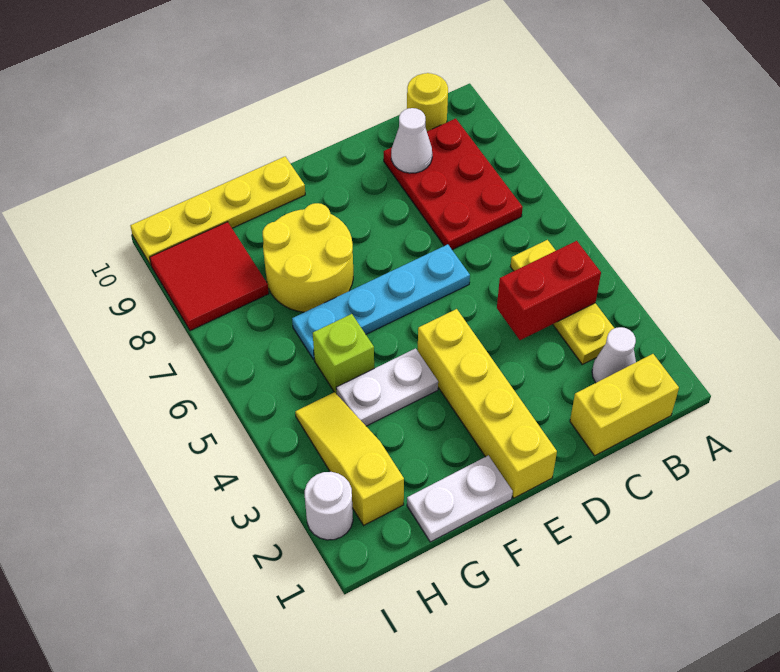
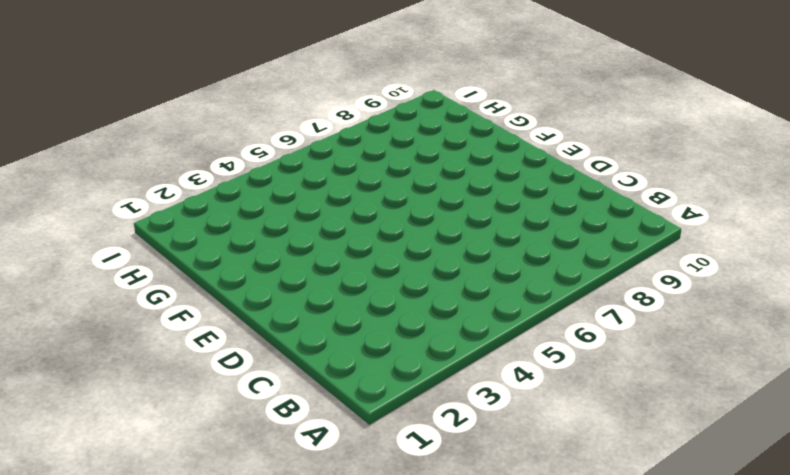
none -> yellow 1x2 brick [570,354,679,456]
none -> white 1x1 cone [592,327,636,383]
none -> yellow 1x3 plate [510,240,614,364]

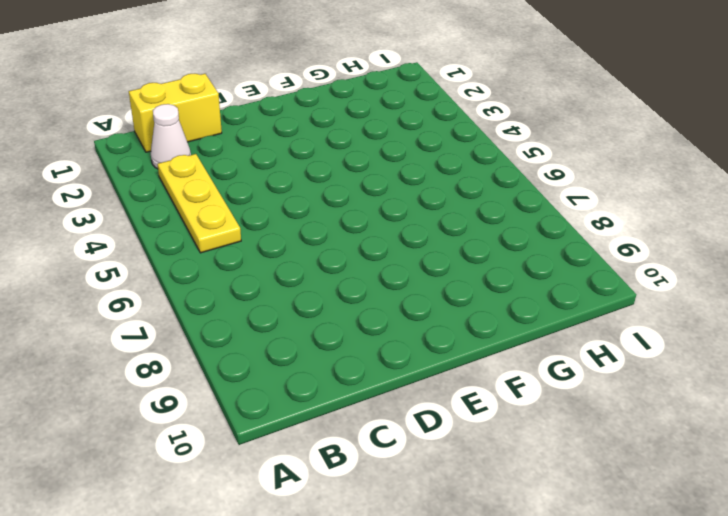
none -> red 2x3 plate [384,119,523,250]
none -> yellow 1x1 round brick [407,73,448,131]
none -> cyan 1x4 plate [292,244,470,359]

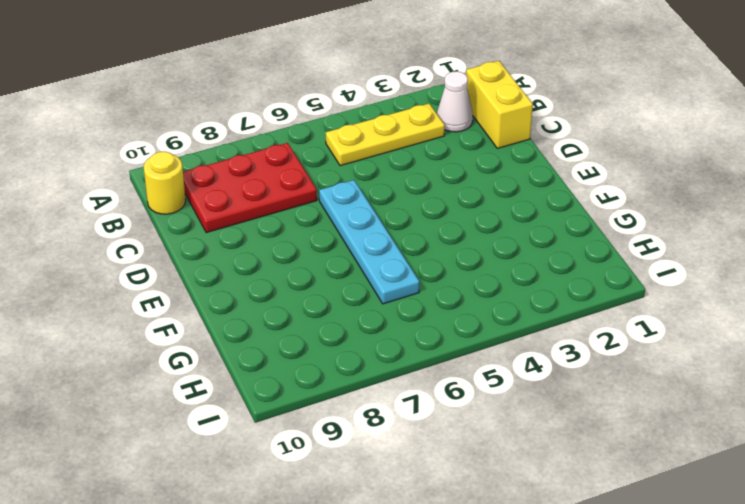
none -> yellow 1x4 brick [418,309,557,498]
none -> white 1x2 plate [407,455,513,542]
none -> white 1x2 plate [336,348,438,426]

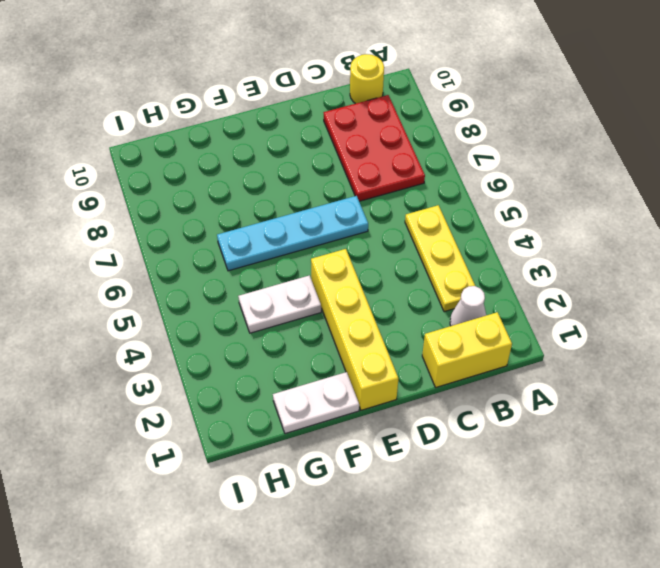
none -> yellow 2x2 round brick [263,203,353,312]
none -> yellow 1x4 plate [130,157,305,265]
none -> lime 1x1 brick [313,314,374,394]

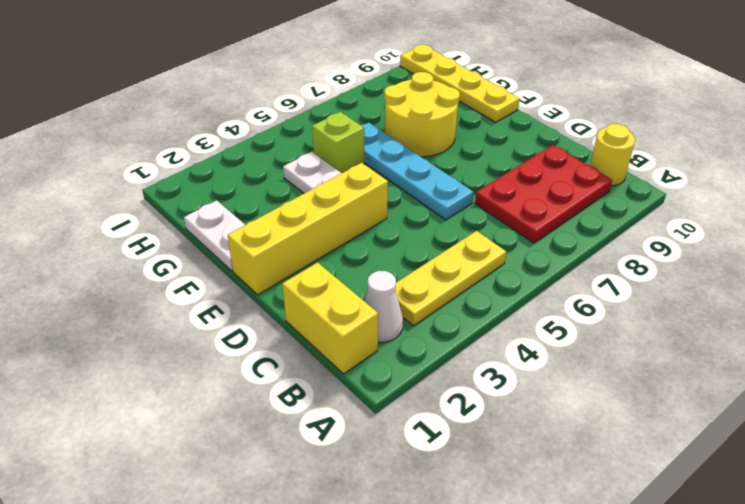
none -> yellow 1x3 slope [295,392,404,525]
none -> red 2x2 tile [150,222,269,331]
none -> white 1x1 round brick [305,472,353,540]

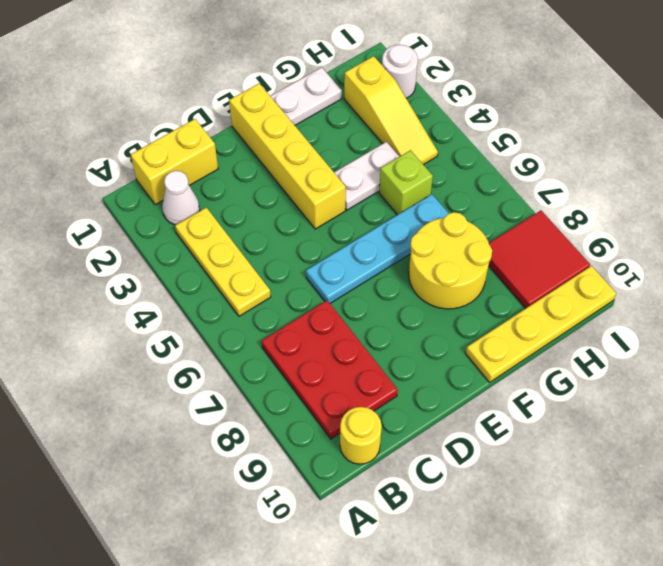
none -> red 1x2 brick [497,241,601,340]
none -> white 1x1 cone [391,108,432,173]

